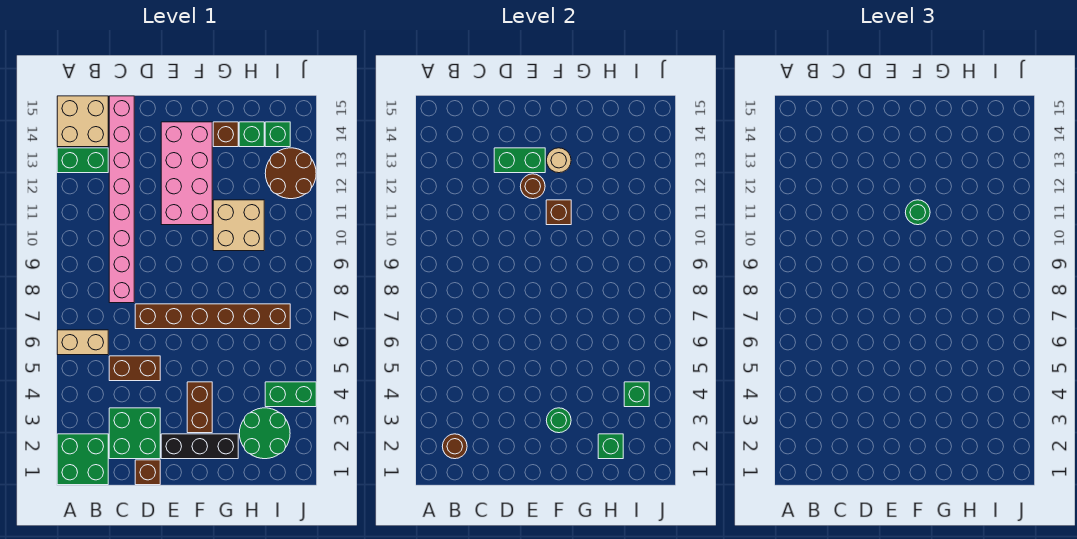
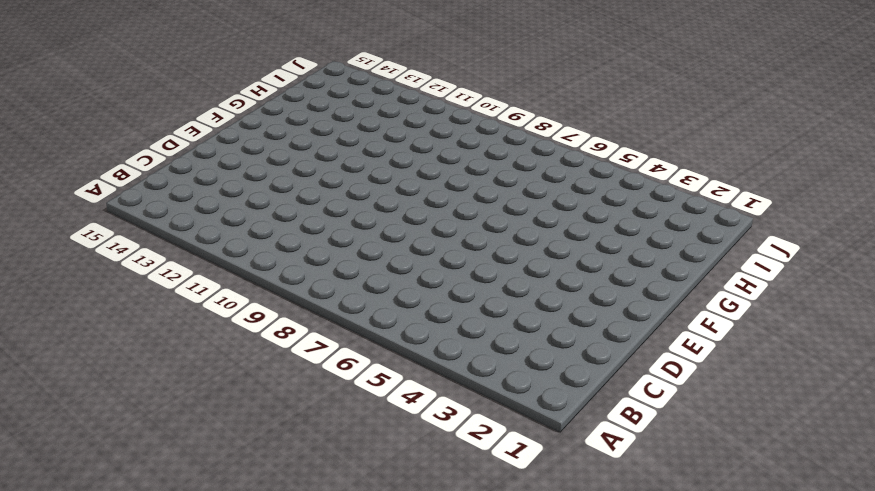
none -> green 2x2 brick [57,434,108,485]
none -> tan 1x2 brick [57,330,108,355]
none -> green 1x2 brick [57,148,108,173]

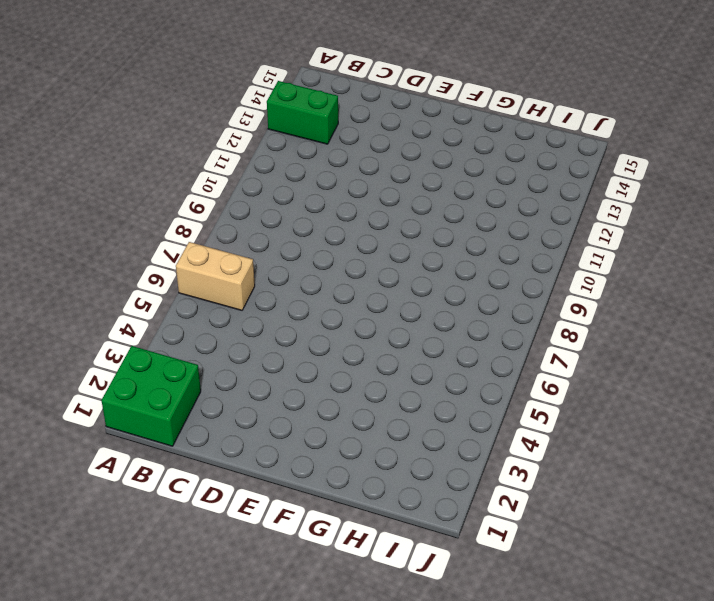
none -> tan 2x2 brick [57,96,108,147]
none -> green 2x2 brick [109,408,160,459]
none -> brown 1x2 brick [109,356,160,381]

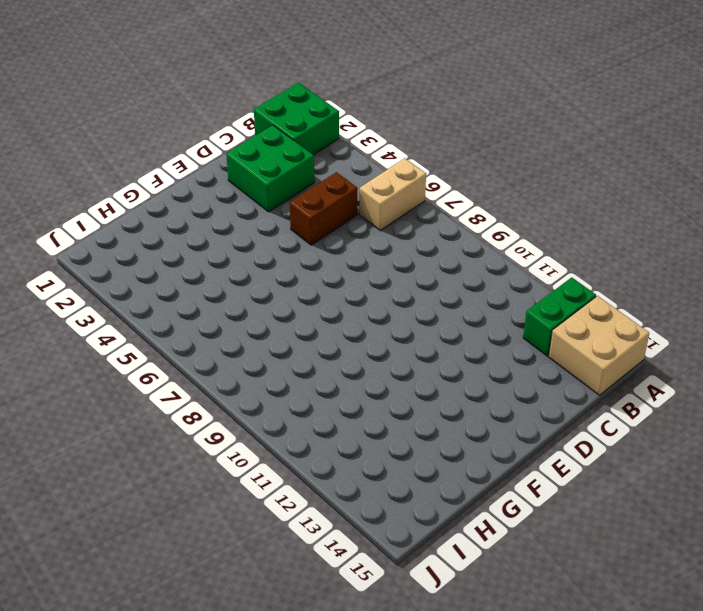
none -> pink 1x8 brick [109,96,134,303]
none -> brown 1x1 brick [135,460,160,485]
none -> brown 1x6 brick [135,304,290,329]

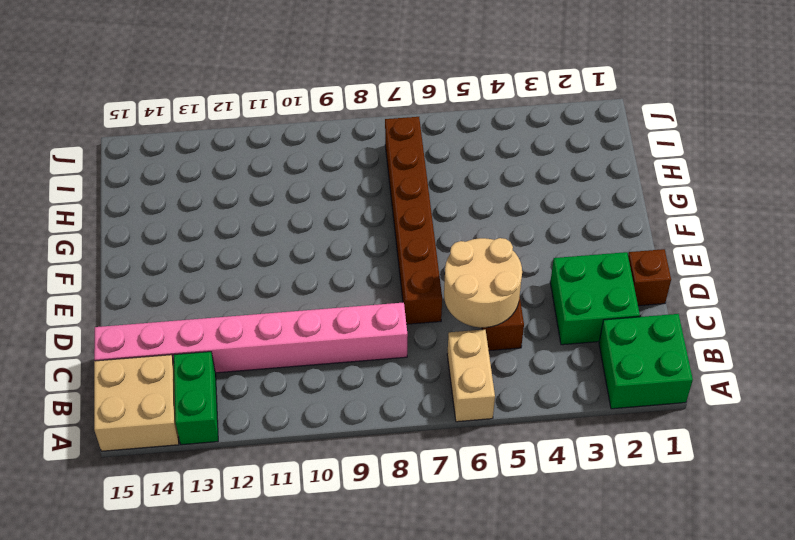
tan 2x2 round brick [444,238,522,328] -> none
none -> black 1x3 brick [161,434,238,459]
none -> pink 2x4 brick [161,122,212,225]
none -> brown 1x2 brick [187,382,212,433]

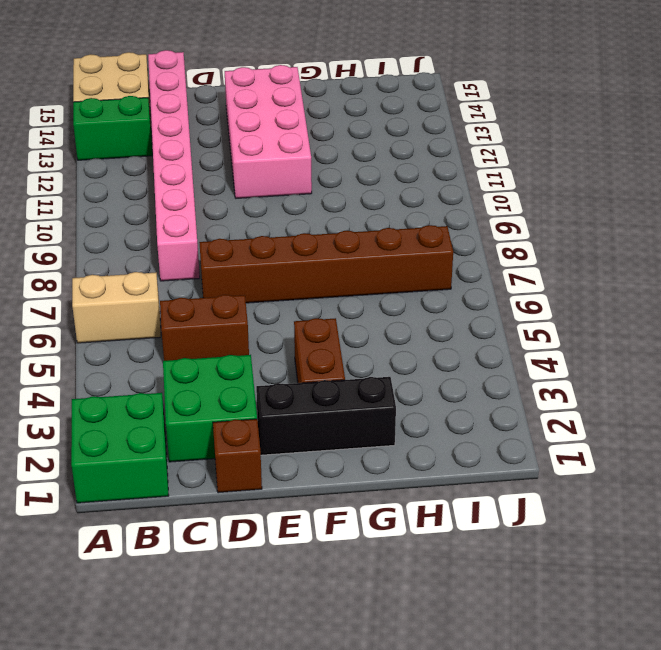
none -> tan 2x2 brick [213,200,264,251]
none -> brown 1x1 brick [213,122,238,147]
none -> green 2x2 round brick [239,408,290,459]

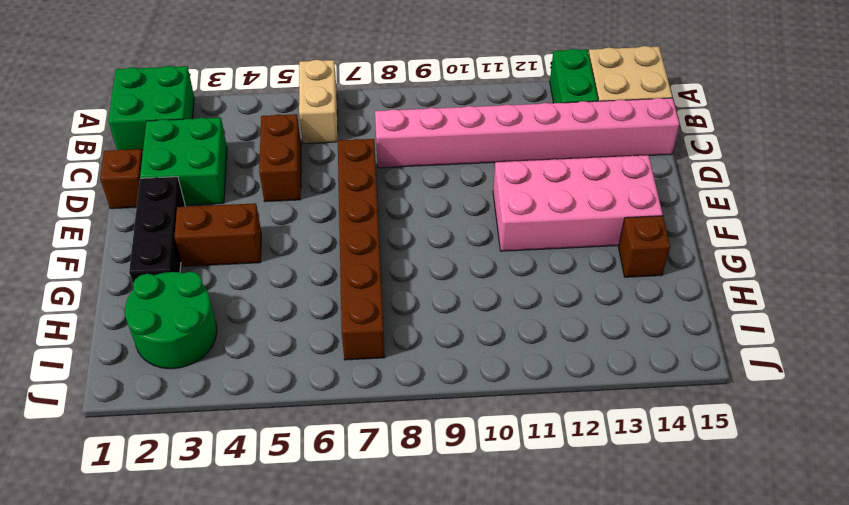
none -> tan 2x2 brick [213,200,264,251]
none -> green 1x1 brick [239,122,264,147]
none -> green 1x2 brick [265,382,316,407]

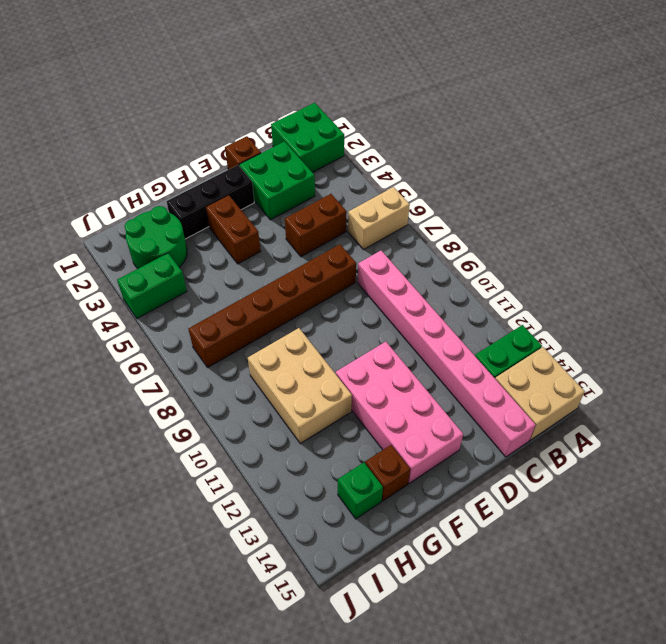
tan 2x3 brick [248,328,352,443] -> tan 2x2 brick [213,200,264,251]
none -> brown 2x2 round brick [265,148,316,199]
none -> green 1x1 brick [265,122,290,147]
none -> brown 1x1 round brick [442,434,467,459]

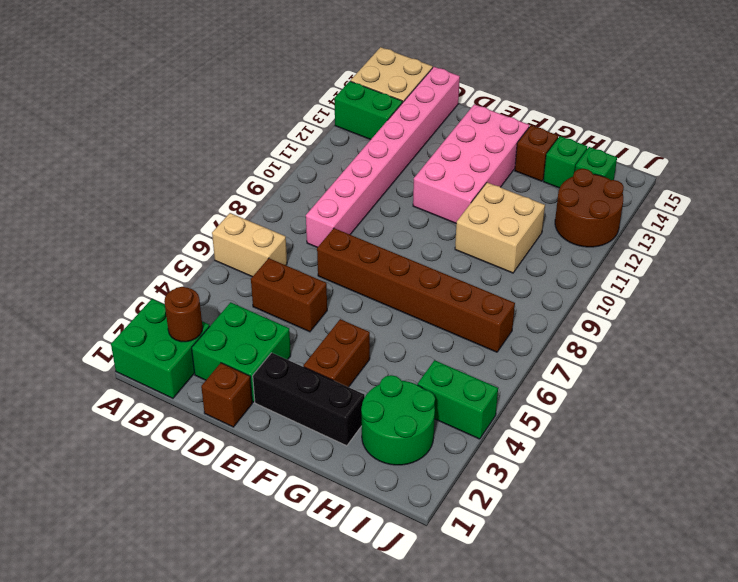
none -> green 1x2 brick [494,148,545,173]
none -> brown 1x1 round brick [520,174,545,199]
none -> green 1x1 round brick [546,408,571,433]

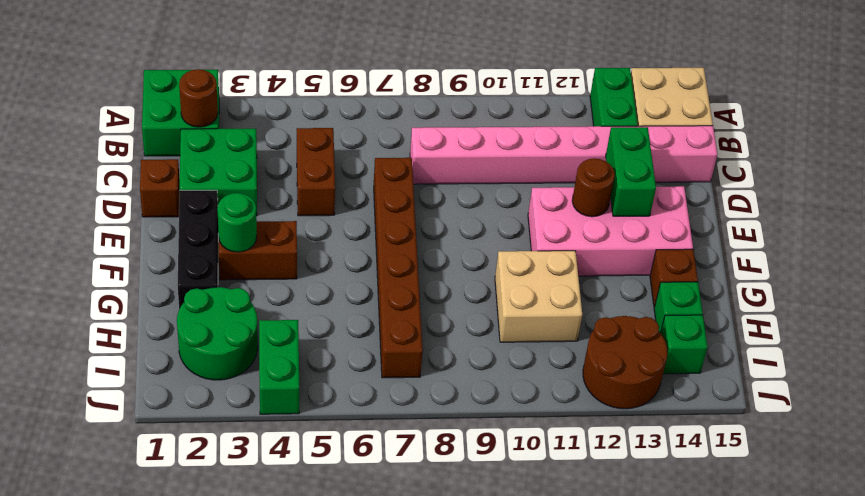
none -> tan 1x2 brick [57,330,108,355]
none -> brown 1x1 brick [546,200,571,225]
none -> tan 1x1 round brick [546,148,571,173]

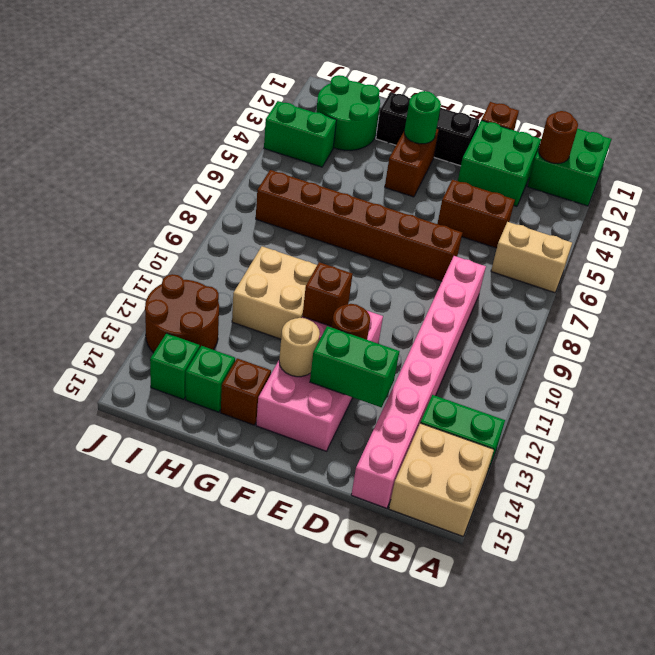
none -> green 1x1 brick [598,434,623,459]
none -> green 1x1 brick [624,382,649,407]
none -> green 1x1 round brick [905,200,930,225]

